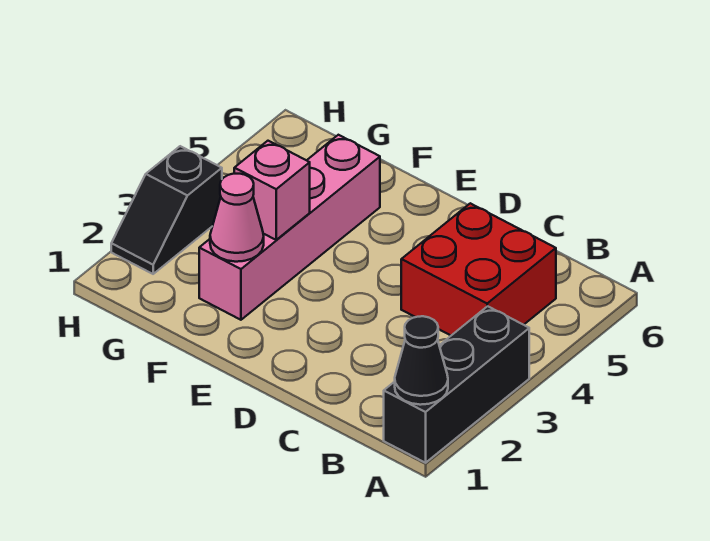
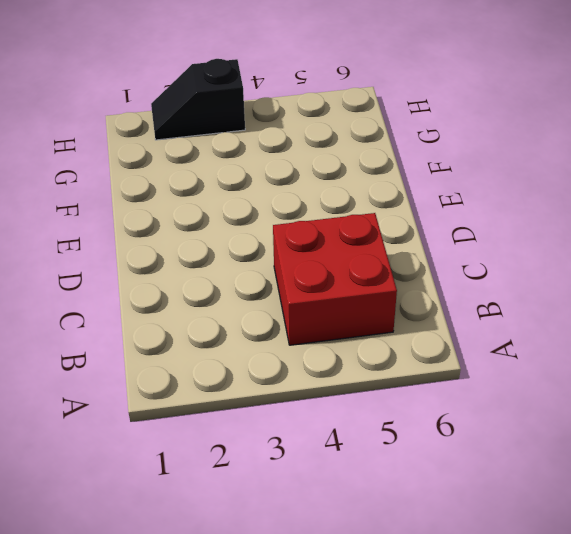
none -> black 1x3 brick [384,306,529,463]
none -> pink 1x4 brick [199,135,380,320]

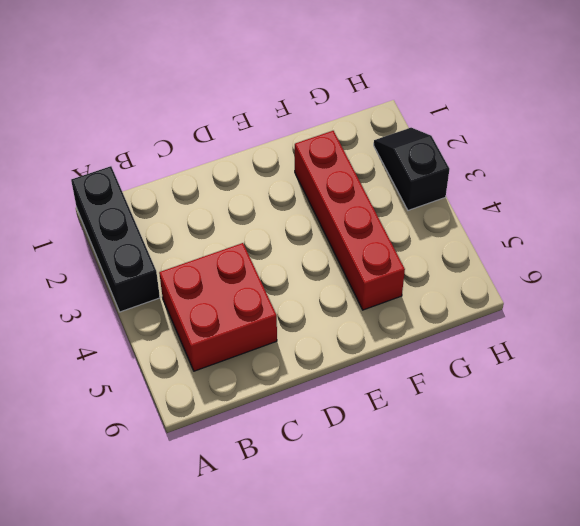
red 1x4 brick [295,131,405,310] -> pink 1x4 brick [199,135,380,320]
none -> black 1x1 cone [395,316,448,405]
none -> pink 1x1 cone [210,174,264,262]

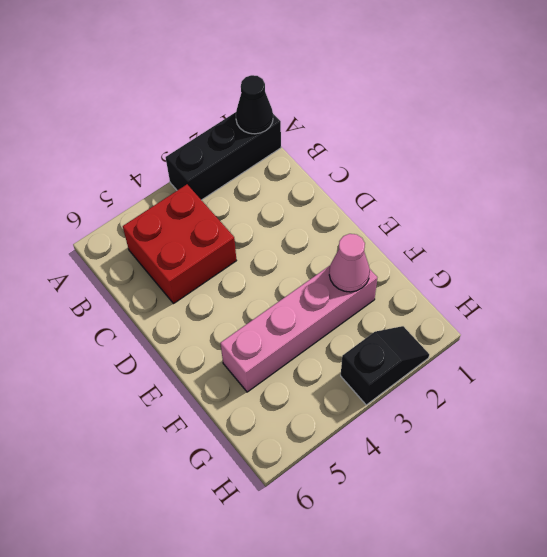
none -> pink 1x1 brick [234,141,310,240]

